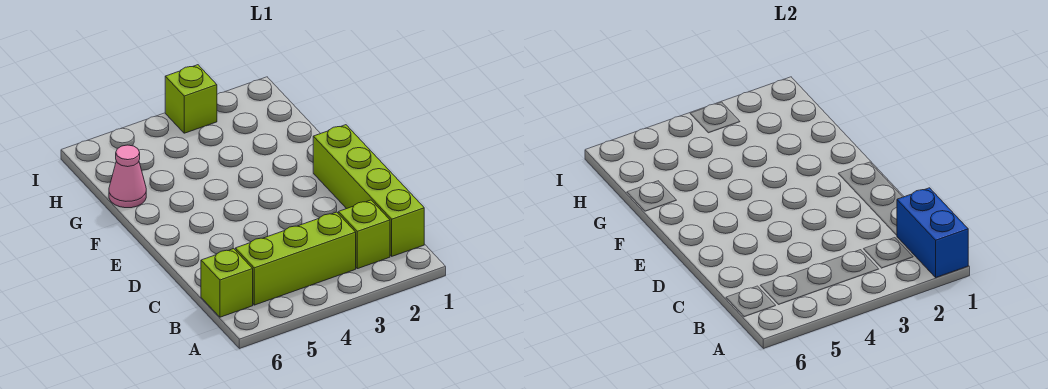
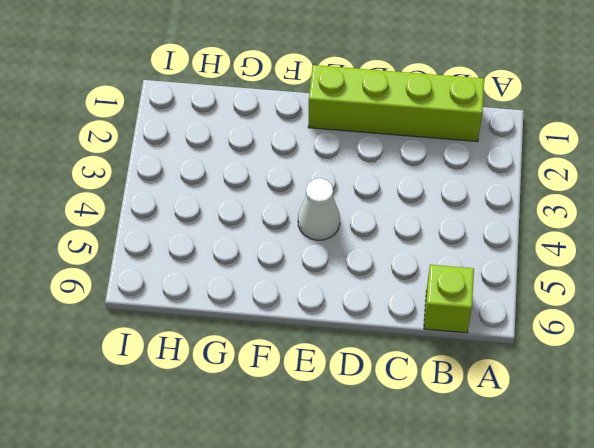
white 1x1 cone [298,178,340,240] -> none
none -> lime 1x1 brick [338,200,390,269]
none -> lime 1x3 brick [235,212,356,305]

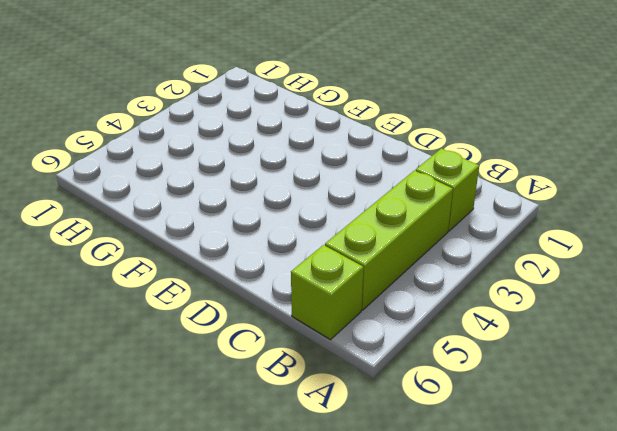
none -> lime 1x4 brick [313,125,424,256]
none -> pink 1x1 cone [109,145,146,208]

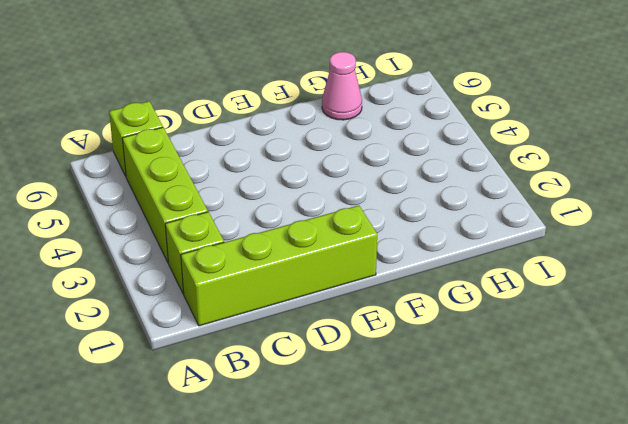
none -> lime 1x1 brick [165,65,217,133]
none -> blue 1x2 brick [897,188,968,277]

